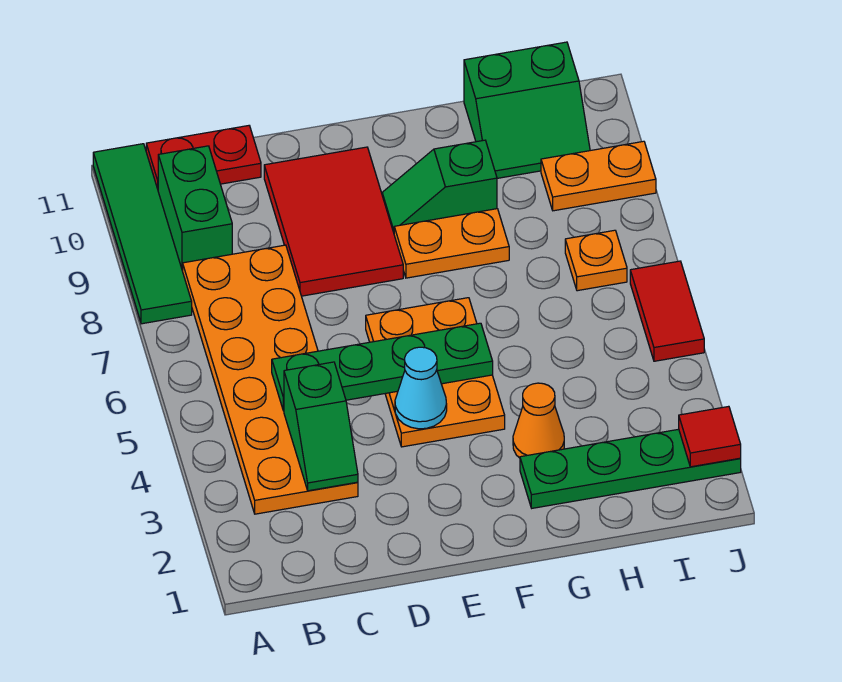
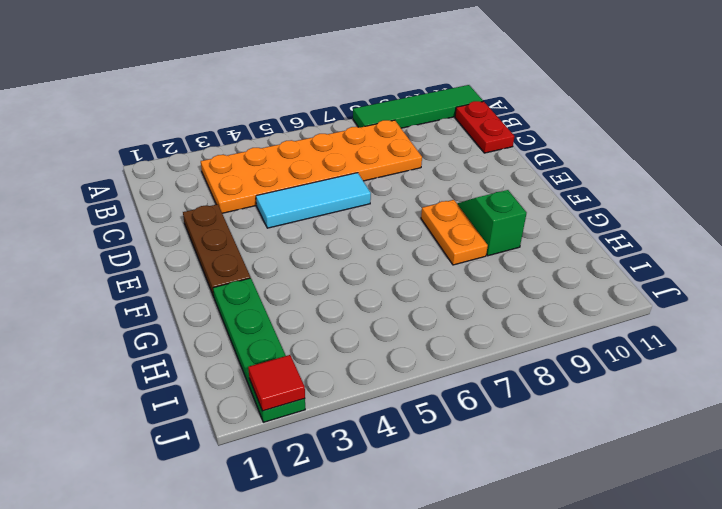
brown 1x3 plate [183,204,251,297] -> none
cyan 1x3 tile [256,173,371,228] -> none
none -> green 1x2 brick [158,146,232,271]
none -> red 2x3 tile [264,147,403,296]
none -> orange 2x3 plate [366,298,505,447]

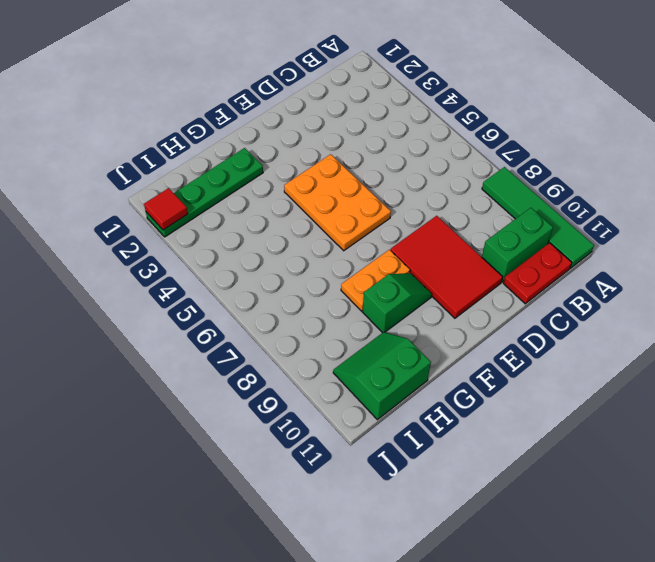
green 1x2 brick [482,208,553,282] -> green 1x2 brick turned to [158,146,232,271]
none -> orange 2x6 plate [183,245,358,514]
none -> orange 1x1 cone [513,383,564,458]
none -> orange 1x1 plate [565,230,627,291]

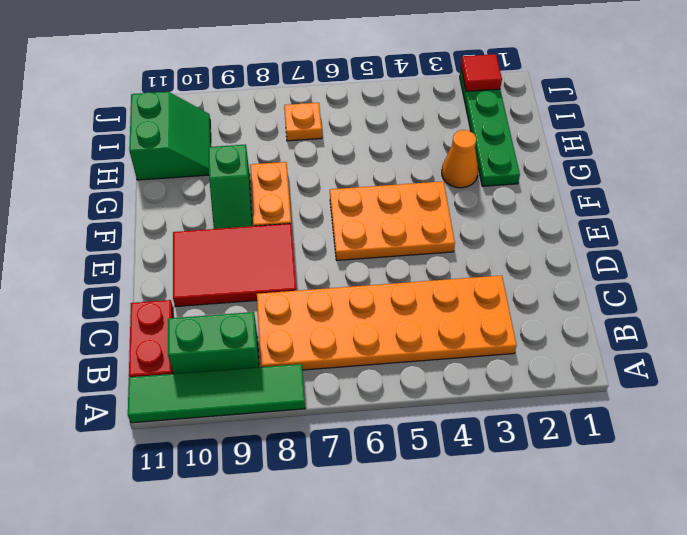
none -> orange 1x2 plate [541,141,656,211]
none -> red 1x2 tile [630,261,704,361]
none -> green 1x2 slope [284,362,358,491]

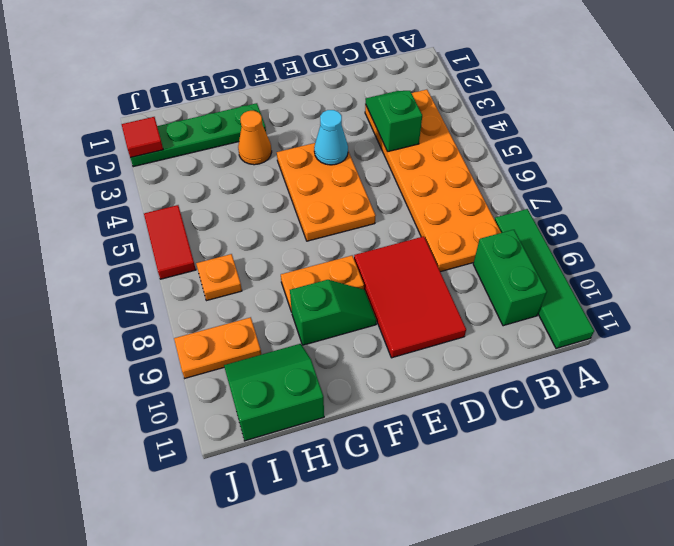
none -> red 1x2 plate [146,126,261,189]
none -> green 1x4 plate [272,323,493,411]

